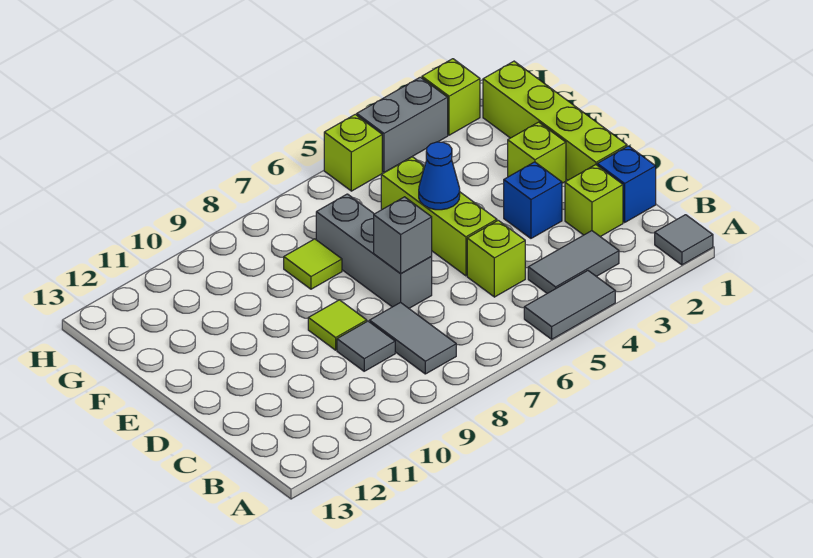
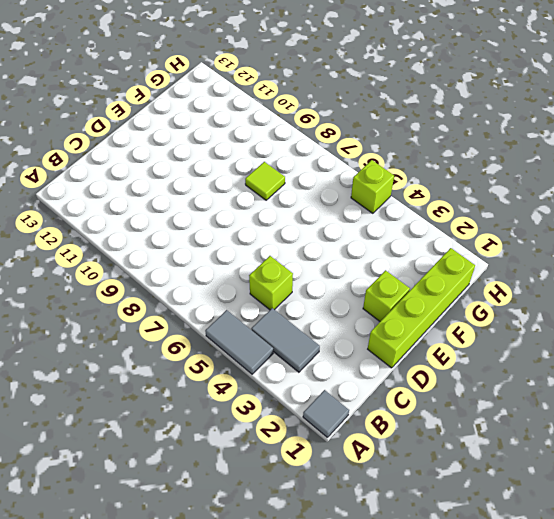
none -> grey 1x2 tile [370,302,456,374]
none -> blue 1x1 brick [597,146,656,222]
none -> lime 1x1 brick [565,165,623,237]

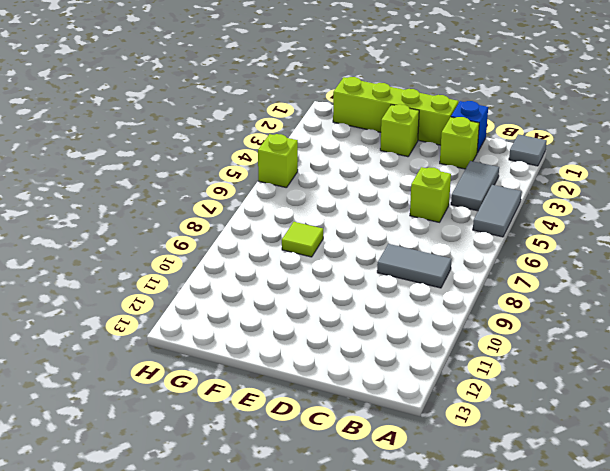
none -> grey 1x1 tile [337,321,395,371]
none -> blue 1x1 brick [504,162,562,238]
none -> lime 1x3 brick [381,157,497,276]

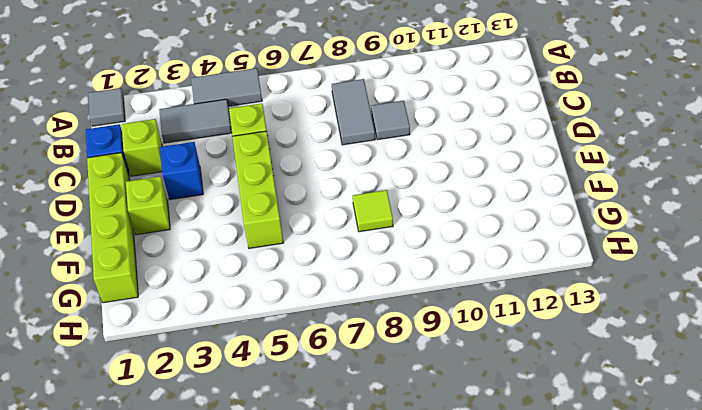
none -> grey 1x3 brick [316,194,432,308]
none -> lime 1x1 tile [308,300,367,350]
none -> lime 1x1 brick [422,59,480,135]

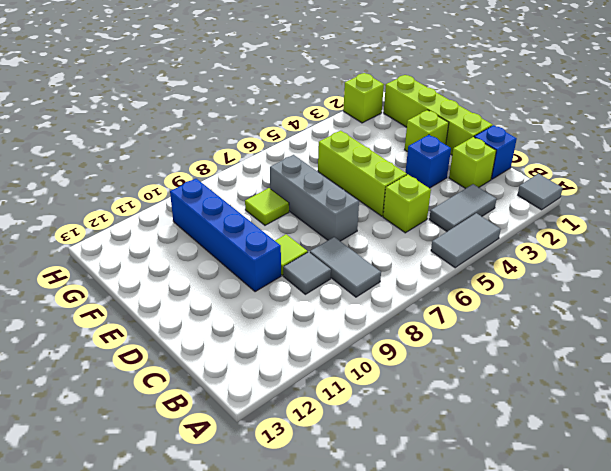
blue 1x4 brick [170,179,281,292] -> none
none -> grey 1x2 brick [357,77,448,173]
none -> lime 1x1 brick [324,114,382,191]
none -> grey 1x1 brick [374,197,432,274]

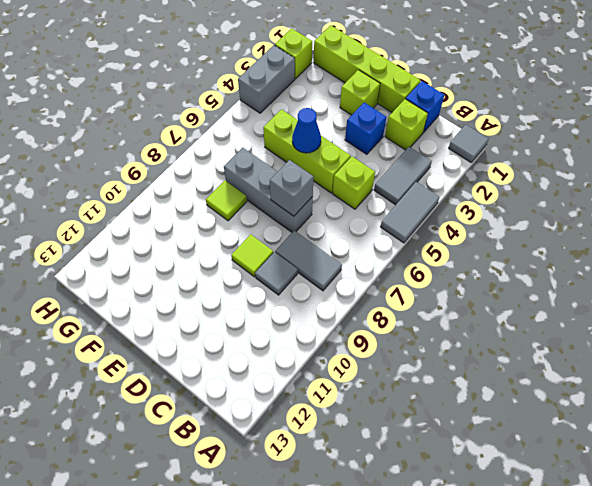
none -> lime 1x1 brick [324,114,382,191]

